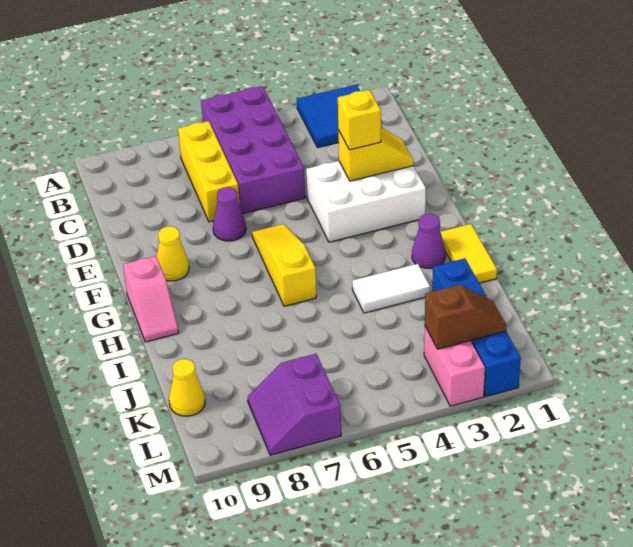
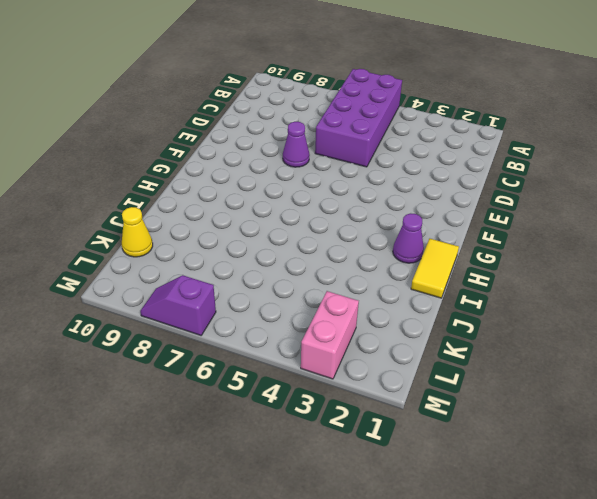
purple 1x2 slope [140,275,216,335] -> purple 2x2 slope [248,354,341,455]
none -> blue 2x2 tile [297,85,360,148]
none -> yellow 1x3 brick [178,121,239,222]
none -> white 2x3 brick [306,161,426,242]

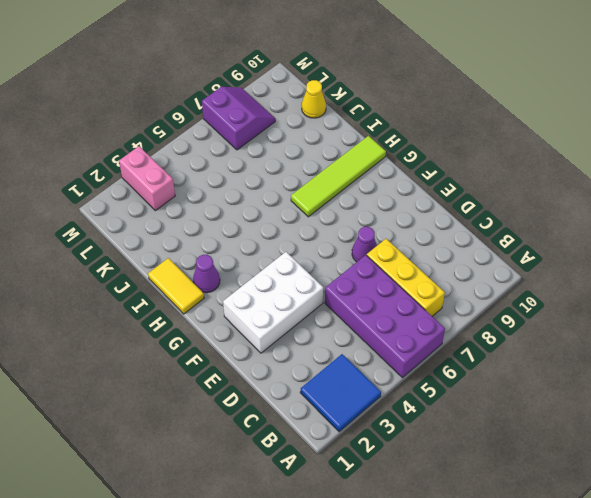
lime 1x4 tile [291,136,386,217] -> pink 1x2 slope [123,256,179,342]
none -> yellow 1x3 slope [252,224,316,306]
none -> yellow 1x1 cone [157,226,189,281]
none -> white 1x2 tile [352,264,430,313]

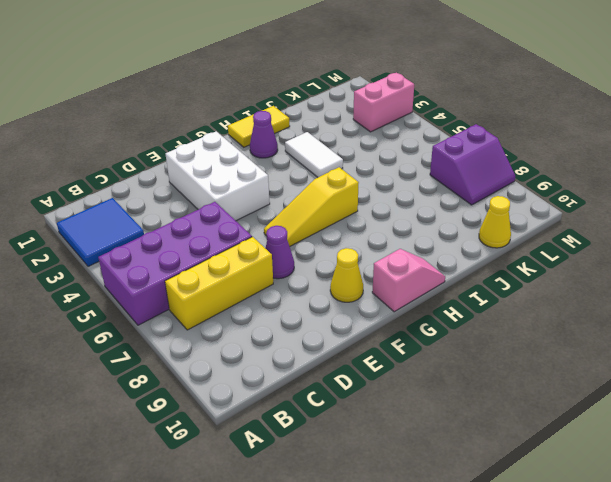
none -> blue 1x4 brick [432,258,521,397]
none -> yellow 1x2 slope [338,128,414,181]
none -> brown 1x2 slope [425,285,507,349]

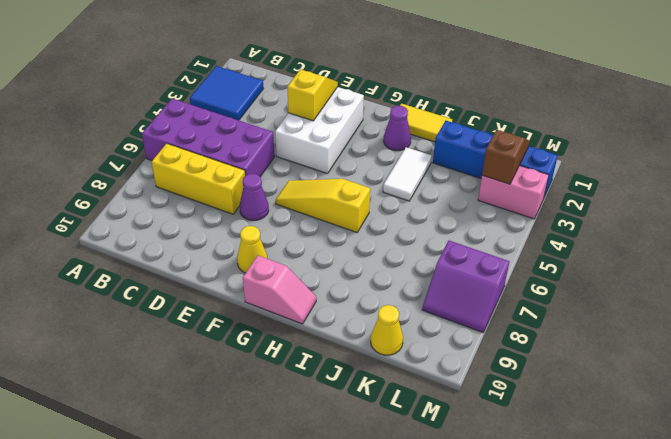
none -> yellow 1x1 brick [338,90,381,150]

